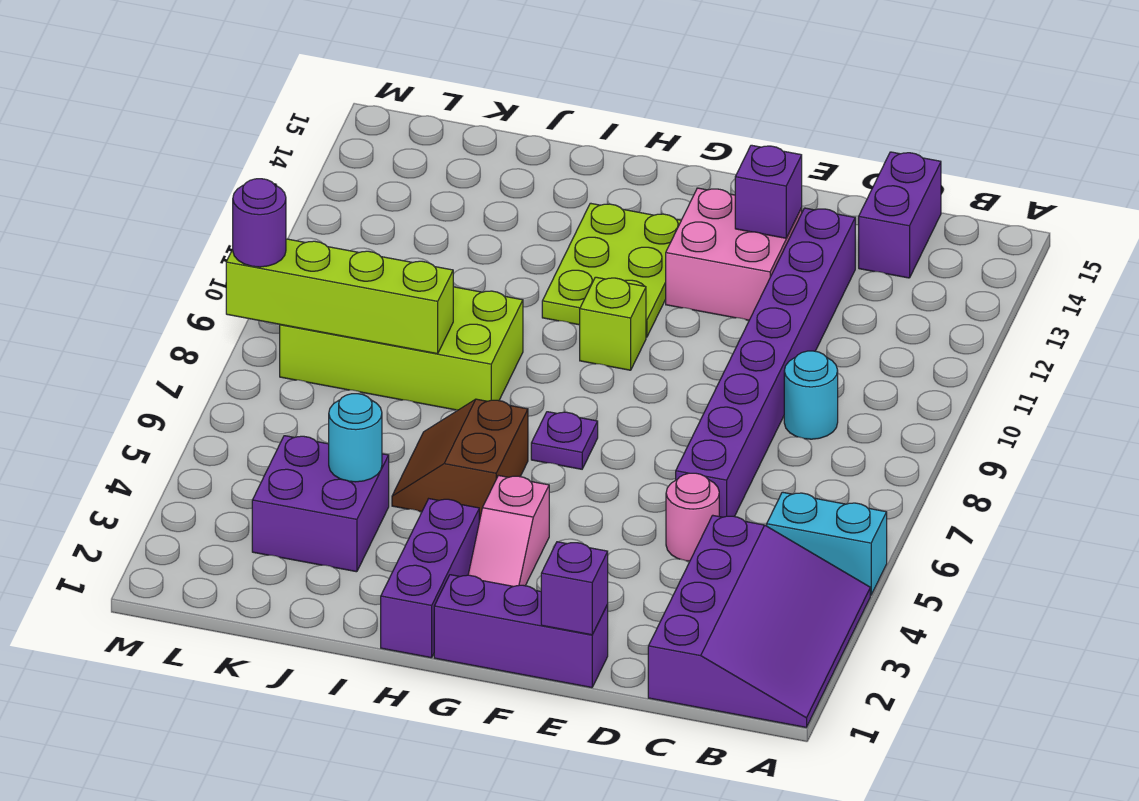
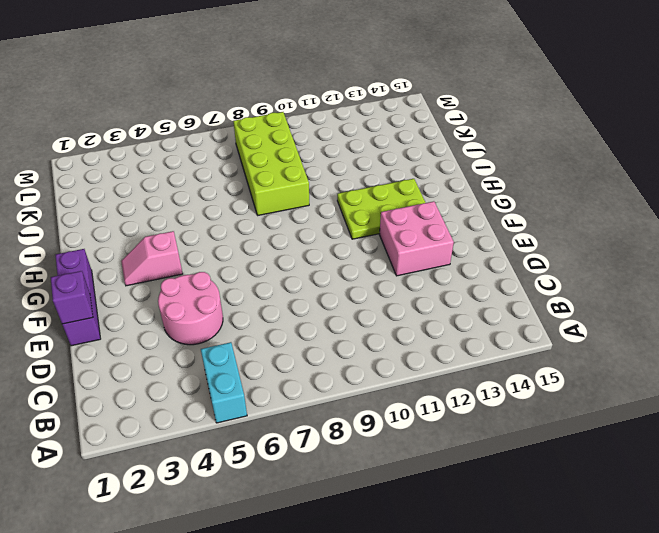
pink 2x2 round brick [158,272,223,345] -> pink 1x1 round brick [666,473,719,561]
none -> purple 3x4 slope [648,515,870,727]
none -> cyan 1x1 round brick [784,351,838,439]
none -> purple 1x2 brick [859,152,941,278]

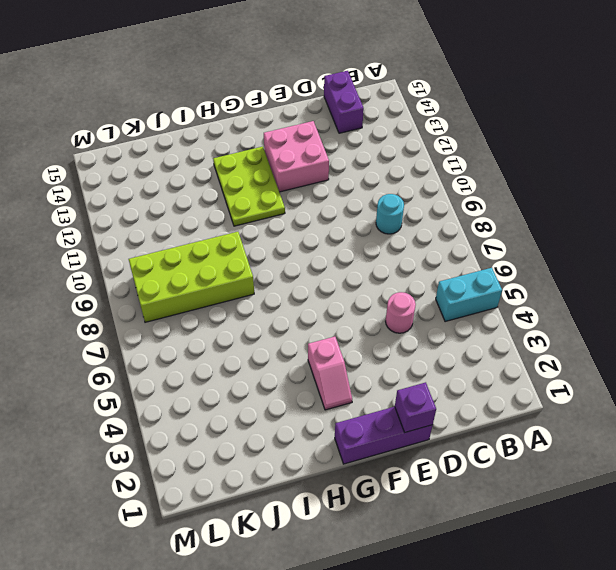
none -> purple 3x4 slope [648,515,870,727]
none -> purple 1x8 brick [676,208,855,517]
none -> purple 1x1 plate [531,412,598,469]

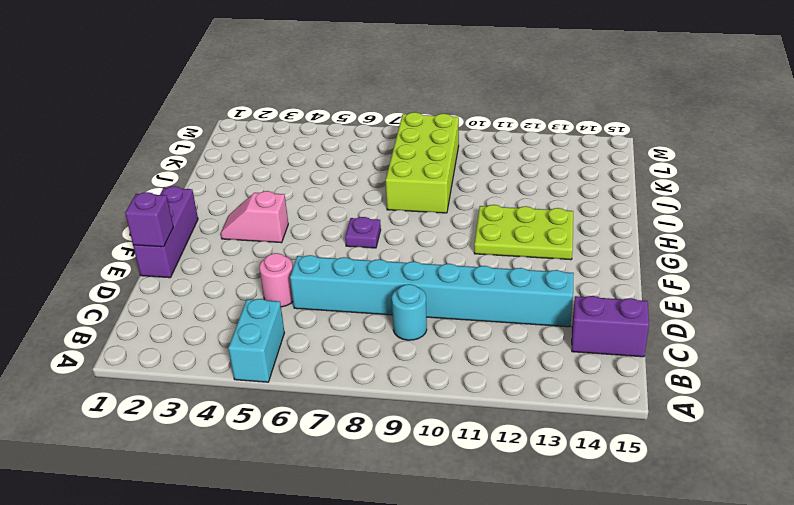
cyan 1x8 brick [290,255,574,327] -> purple 1x8 brick [676,208,855,517]
none -> purple 3x4 slope [648,515,870,727]
none -> pink 2x2 brick [666,188,802,320]
none -> lime 1x1 brick [580,277,646,370]

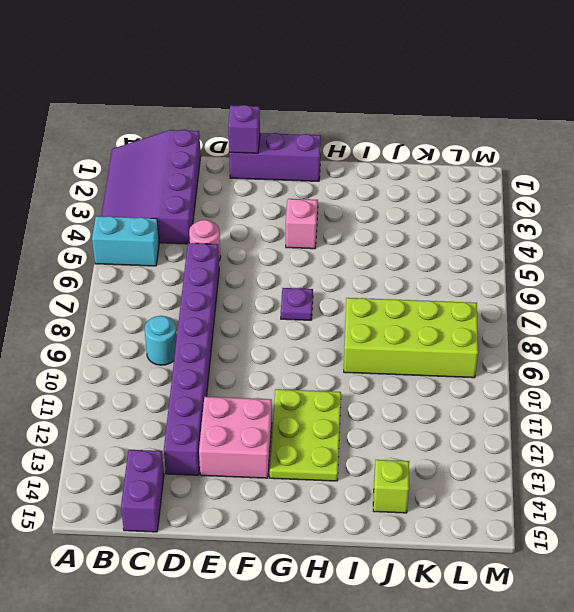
lime 1x1 brick [373,460,409,513] -> lime 1x1 brick moved to [580,277,646,370]
none -> purple 1x3 brick [381,499,479,658]
none -> brown 2x2 slope [392,399,528,521]
none -> purple 2x2 brick [252,436,389,572]

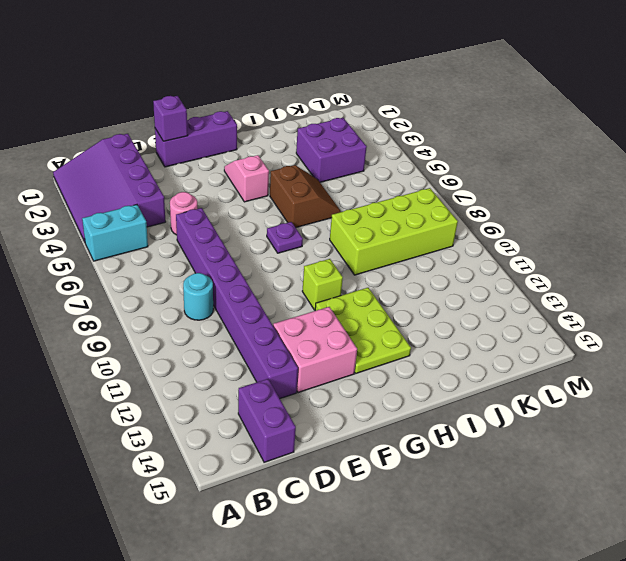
none -> purple 1x3 brick [381,499,479,658]
none -> purple 1x1 brick [735,145,802,238]
none -> cyan 1x1 round brick [329,394,382,482]

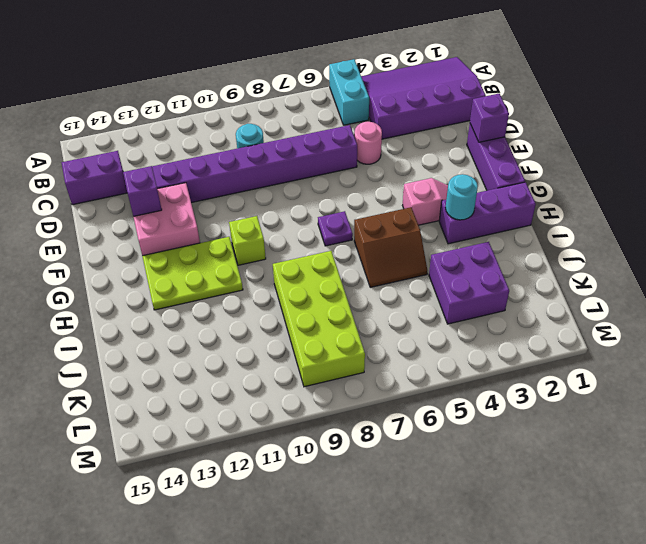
cyan 1x1 round brick [445,174,478,220] -> cyan 1x1 round brick moved to [329,394,382,482]
none -> lime 1x4 brick [226,239,453,354]
none -> purple 1x1 round brick [233,179,286,267]

